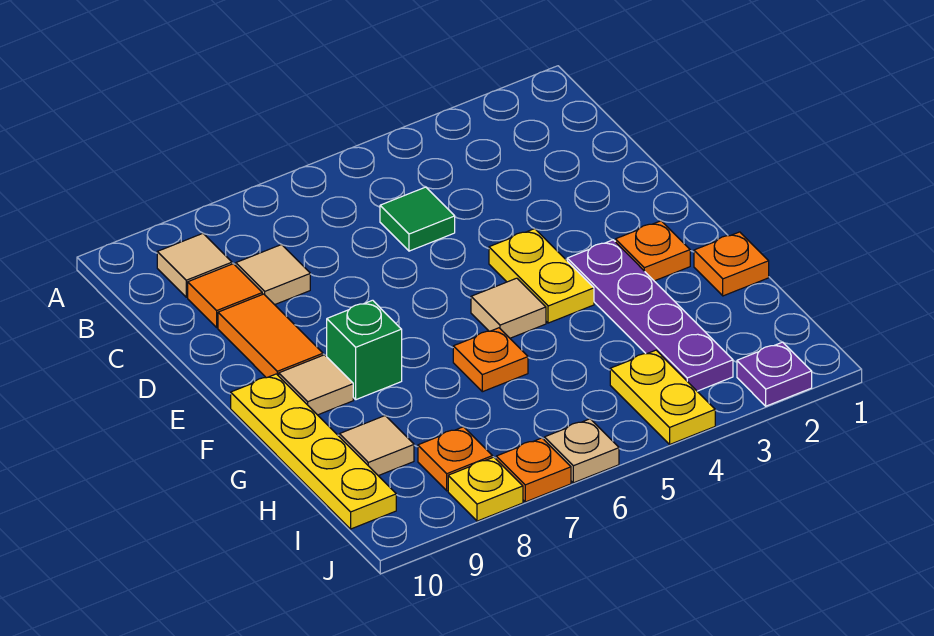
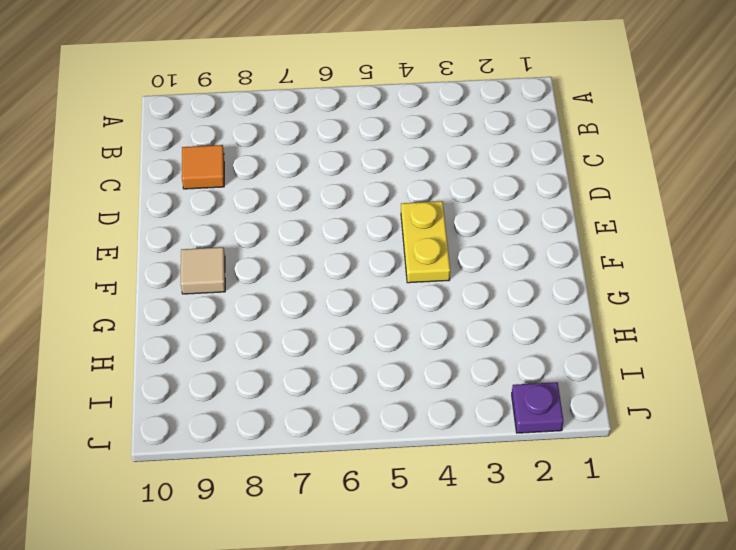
none -> tan 1x1 tile [157,234,232,297]
none -> green 1x1 tile [380,187,455,251]
none -> tan 1x1 tile [236,245,310,305]

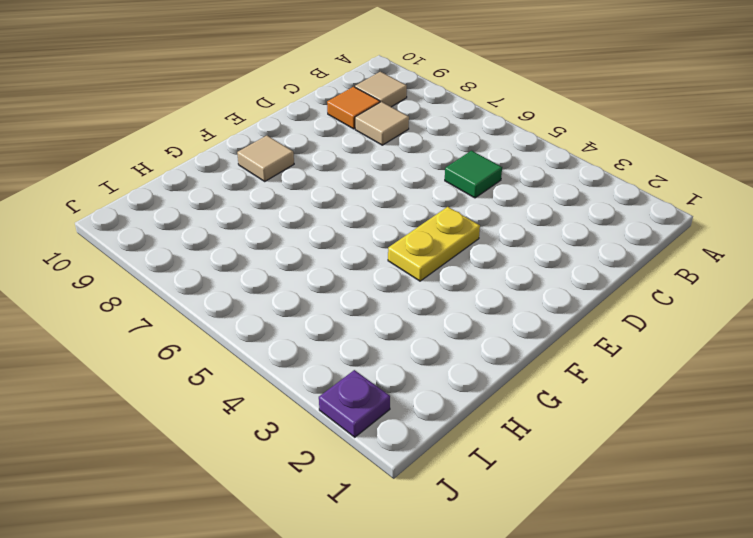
none -> orange 1x2 tile [218,294,323,378]
none -> orange 1x1 plate [615,221,690,281]
none -> purple 1x4 plate [567,240,733,391]

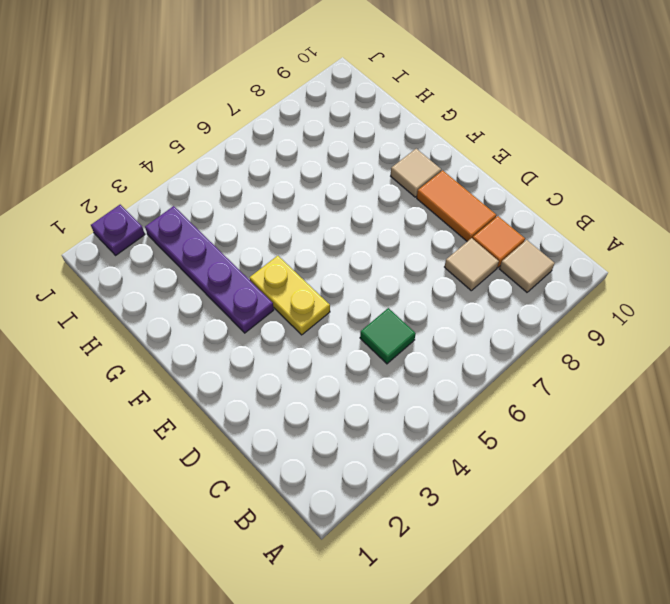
none -> orange 1x1 plate [615,221,690,281]
none -> tan 1x1 tile [471,278,546,338]
none -> green 1x1 brick [327,300,402,400]

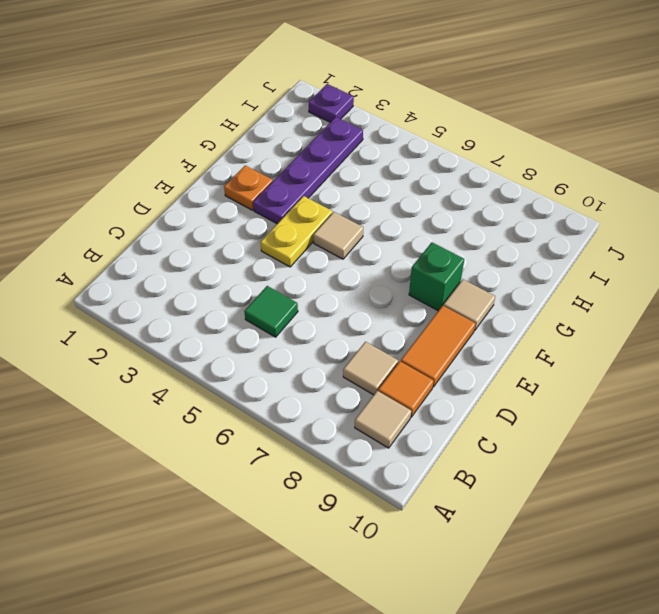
none -> yellow 1x4 plate [231,374,396,529]
none -> orange 1x1 plate [694,232,769,296]
none -> orange 1x1 plate [453,328,528,392]

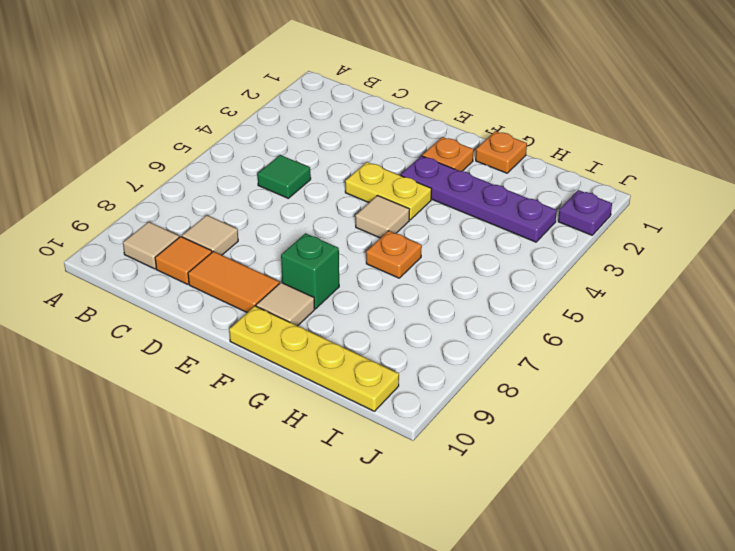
none -> tan 1x1 tile [339,416,414,476]
none -> yellow 1x2 plate [610,350,715,444]
none -> orange 1x1 plate [418,427,493,491]

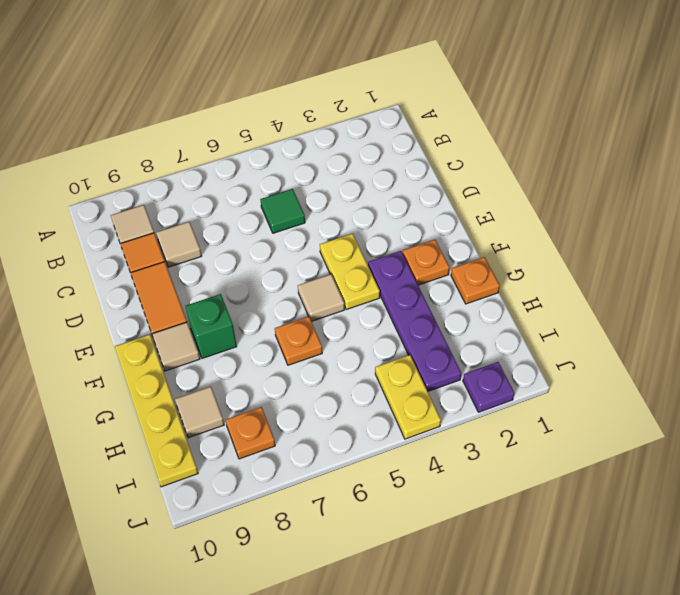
none -> tan 1x1 plate [544,419,619,483]
none -> orange 1x1 plate [496,438,571,502]
none -> yellow 1x1 plate [448,457,523,521]

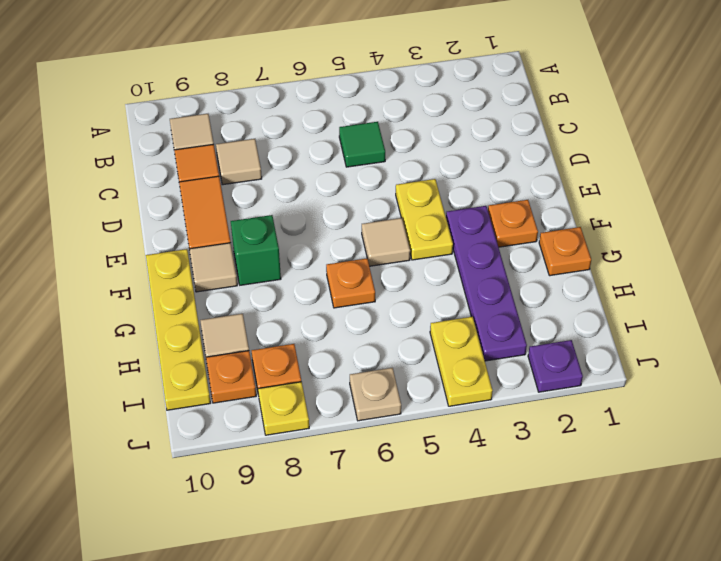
orange 1x1 plate [206,351,256,403] -> orange 1x1 plate moved to [496,438,571,502]

